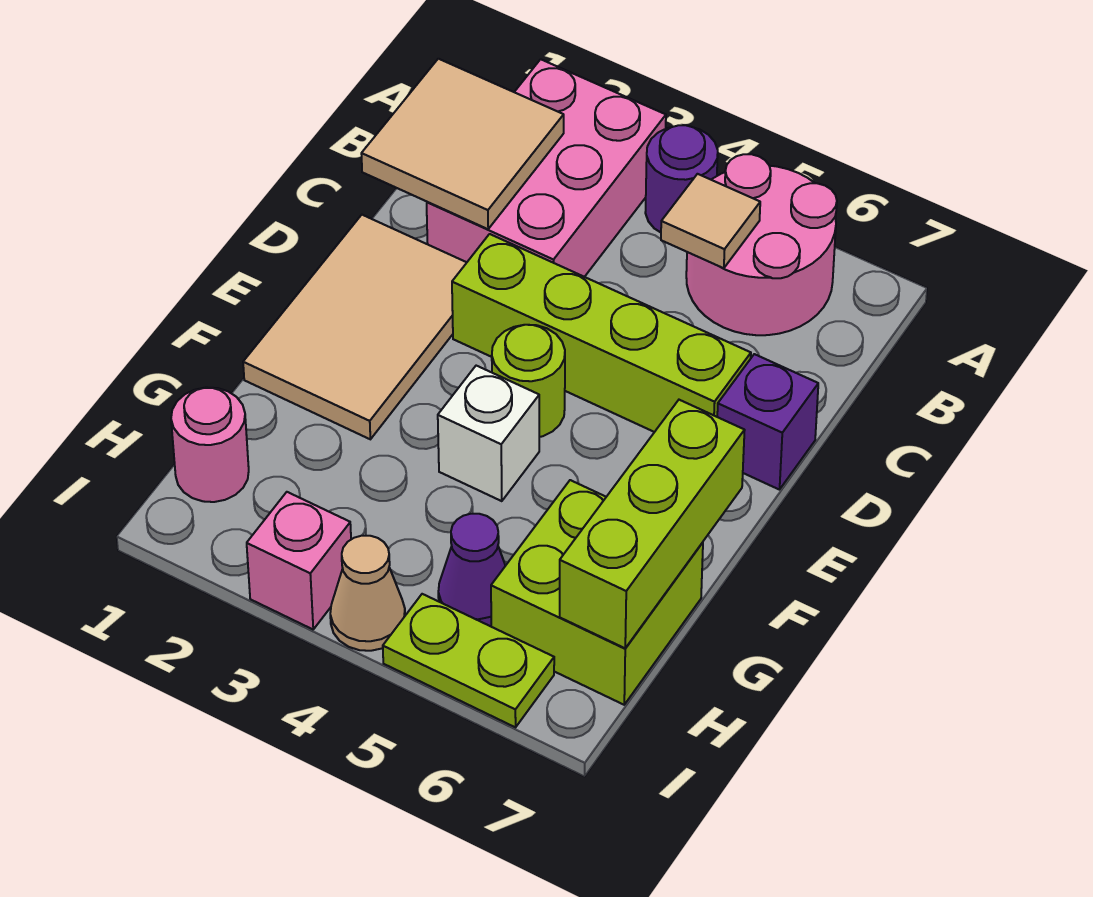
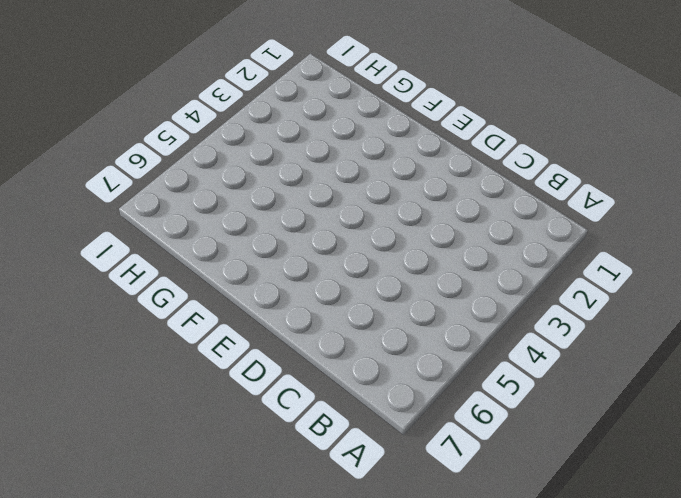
none -> pink 2x3 brick [427,59,666,277]
none -> purple 1x1 round brick [645,125,718,232]
none -> pink 2x2 round brick [686,154,837,335]

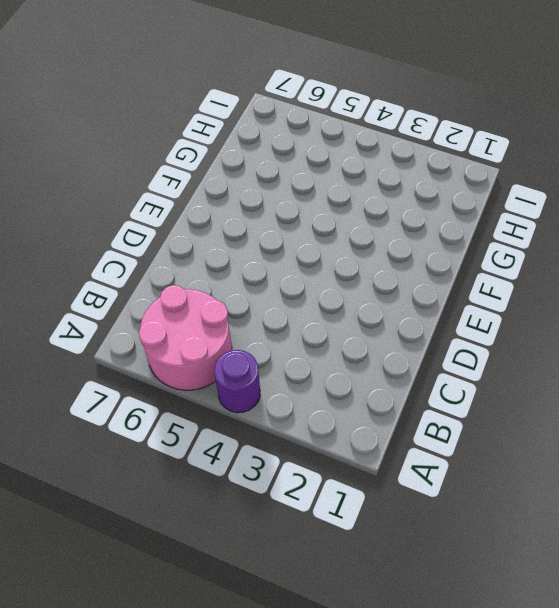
none -> pink 2x3 brick [427,59,666,277]
none -> tan 2x3 tile [243,215,467,439]
none -> lime 1x4 brick [452,234,751,432]

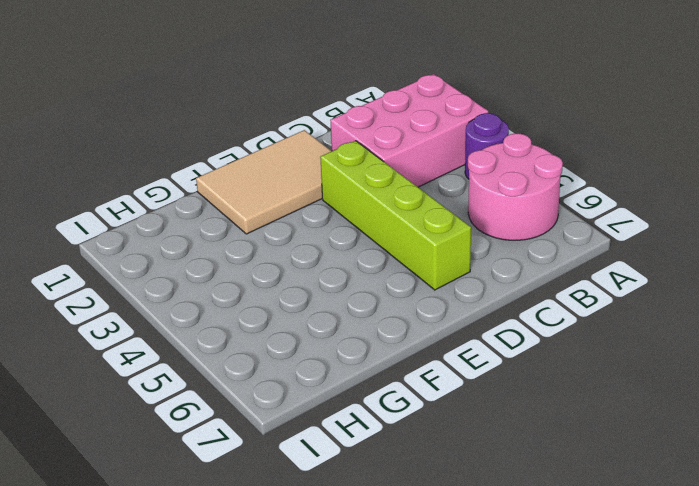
none -> purple 1x1 brick [717,354,818,490]
none -> lime 1x1 round brick [492,325,565,437]
none -> white 1x1 brick [438,366,539,501]

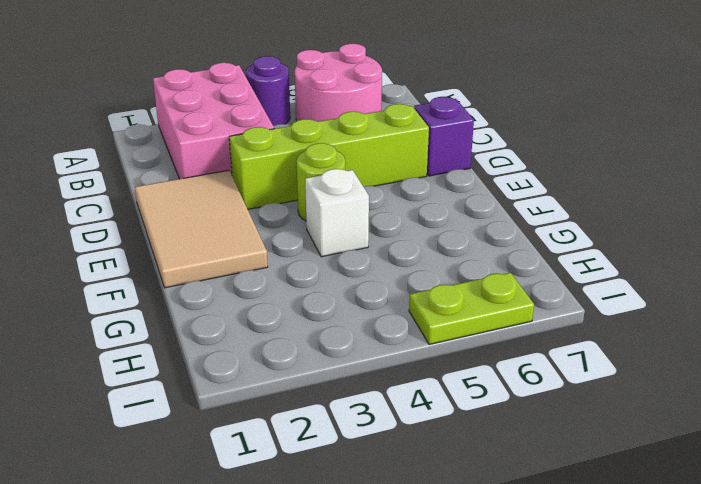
none -> lime 2x2 brick [491,480,703,705]
none -> pink 1x1 round brick [171,387,249,502]
none -> purple 1x1 cone [438,514,506,626]

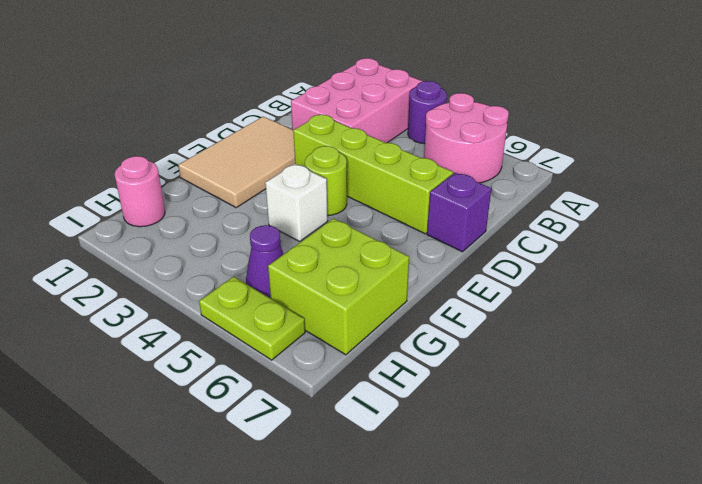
none -> pink 1x1 brick [247,492,351,629]
none -> tan 1x1 cone [330,536,405,651]
none -> tan 2x2 tile [361,59,564,229]

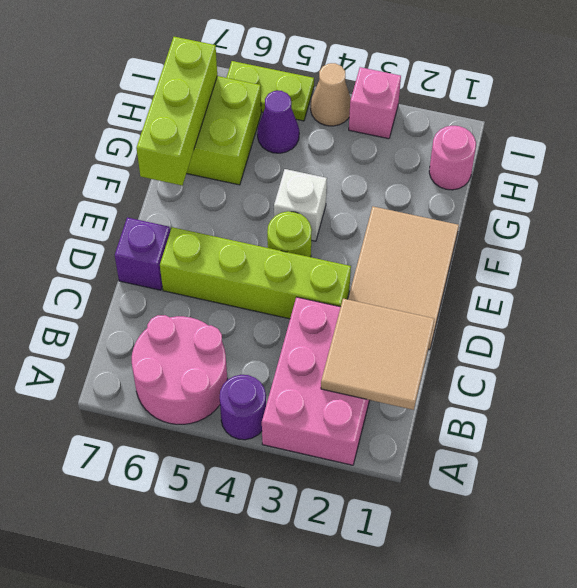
none -> tan 1x1 tile [661,174,760,268]

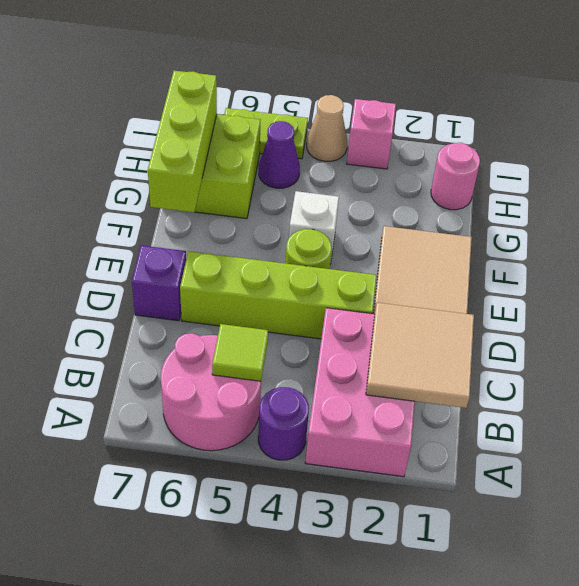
lime 1x1 tile [212,324,268,381] -> tan 1x1 tile [661,174,760,268]

